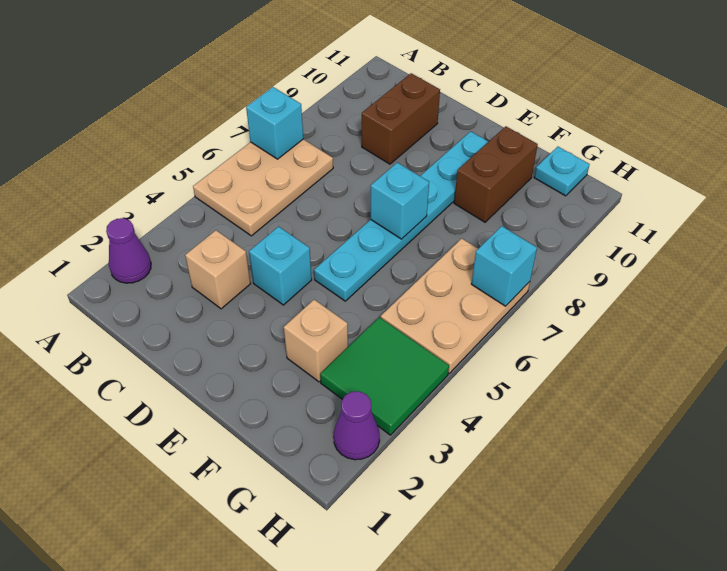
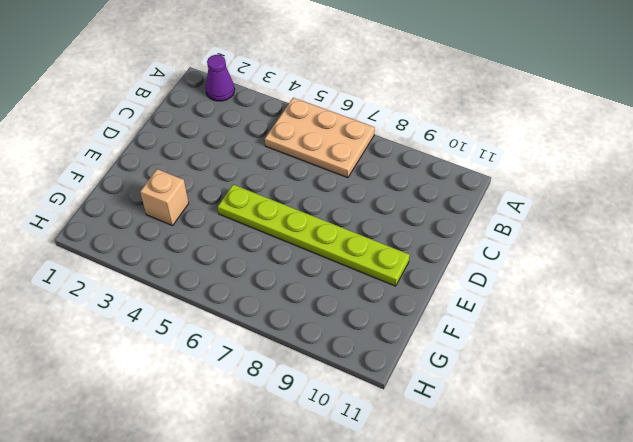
lime 1x6 plate [218,185,410,286] -> cyan 1x6 plate [314,131,489,301]
none -> tan 1x1 brick [185,230,251,309]
none -> brown 1x2 brick [362,73,440,164]
none -> cyan 1x1 brick [249,227,312,305]

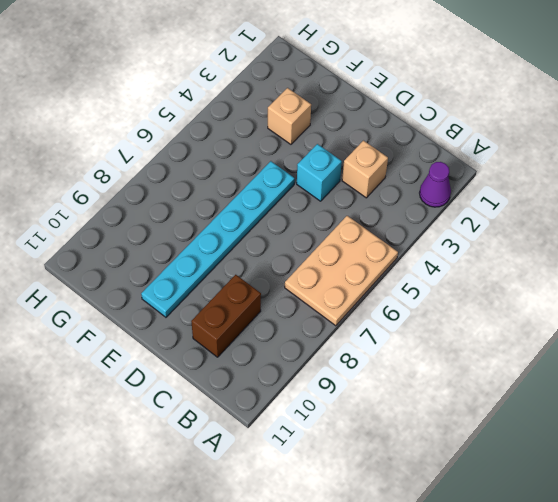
none -> brown 1x2 brick [454,126,538,222]
none -> green 2x2 tile [320,317,449,435]
none -> tan 2x3 plate [381,238,530,373]

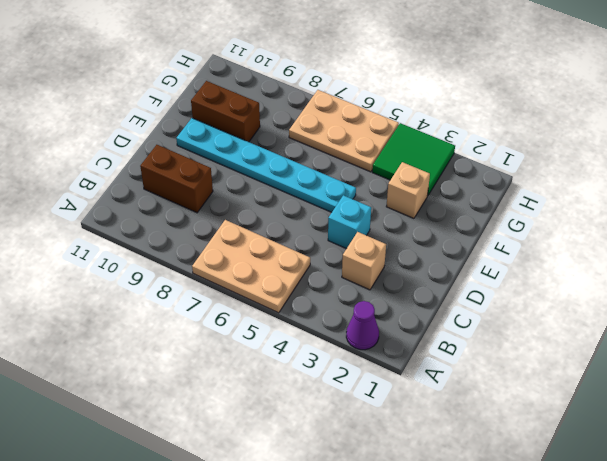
none -> cyan 1x1 plate [534,147,590,196]
none -> purple 1x1 cone [334,391,380,460]
none -> cyan 1x1 brick [246,87,303,159]

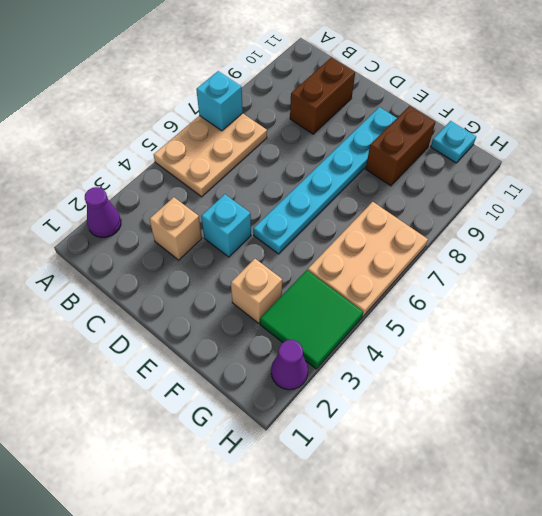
none -> cyan 1x1 brick [371,163,429,239]
none -> cyan 1x1 brick [471,226,537,306]

